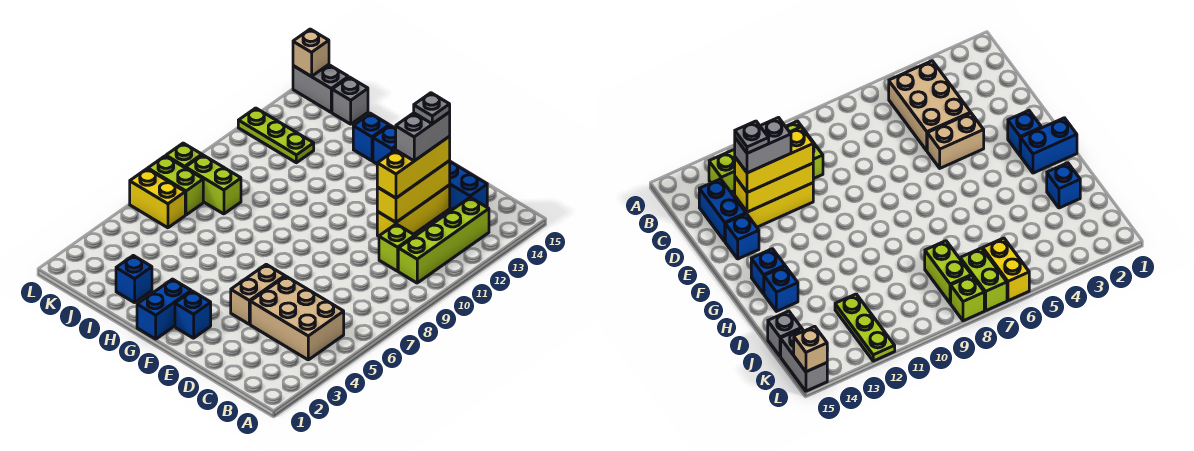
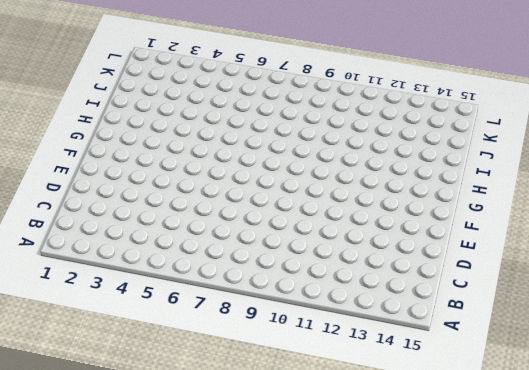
none -> tan 2x3 brick [250,276,344,360]
none -> lime 1x4 brick [398,198,489,283]
none -> lime 1x1 brick [379,224,415,271]

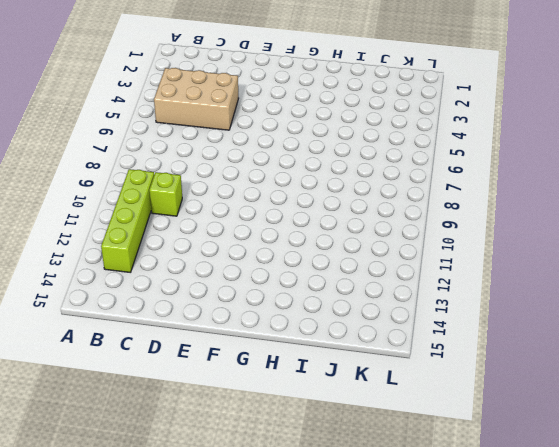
none -> blue 1x2 brick [450,162,487,210]
none -> yellow 1x3 brick [377,185,450,236]
none -> tan 1x2 brick [231,264,285,324]

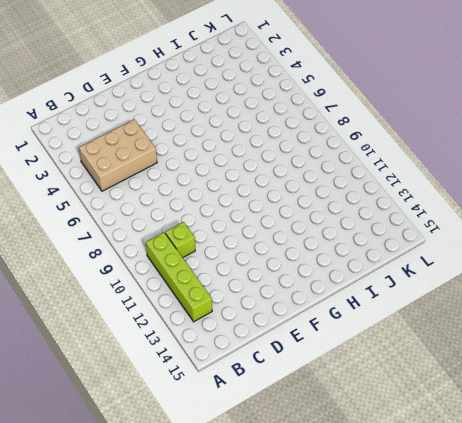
none -> blue 1x2 brick [450,162,487,210]
none -> yellow 1x3 brick [377,185,450,236]
none -> tan 1x2 brick [231,264,285,324]

